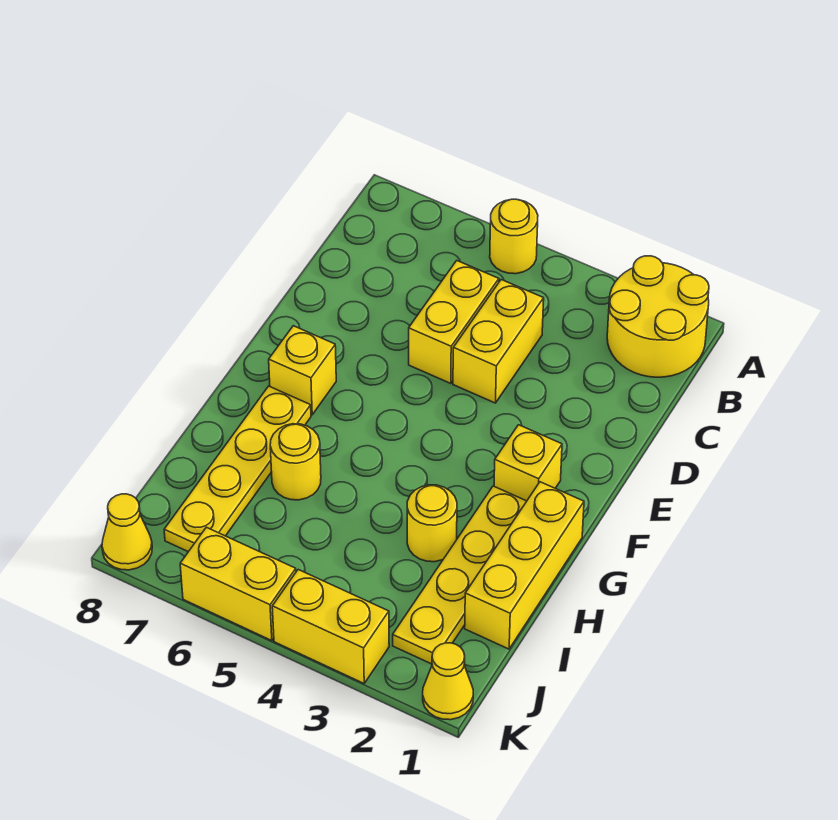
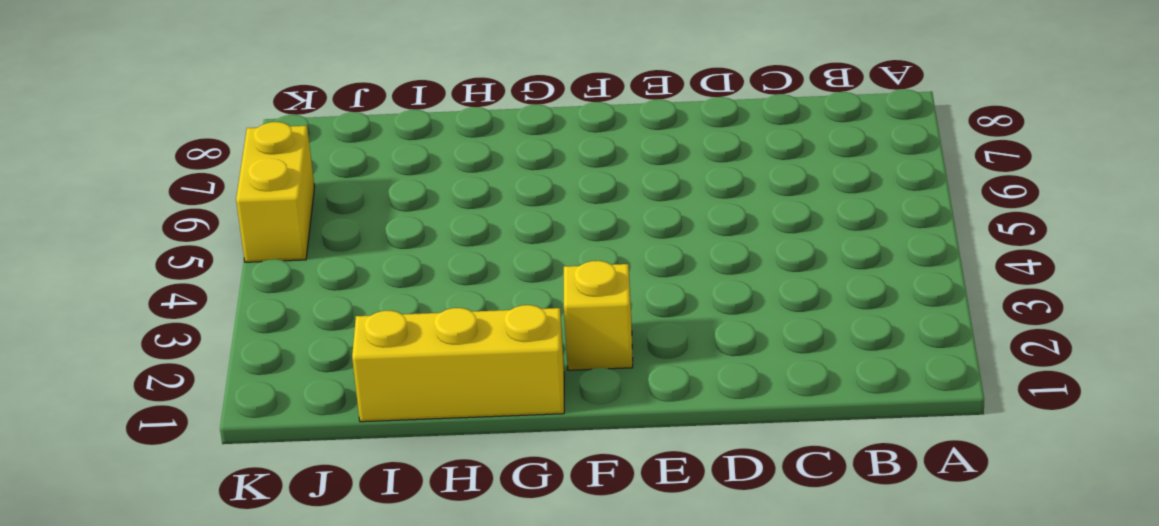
none -> yellow 2x2 round brick [607,256,709,377]
none -> yellow 1x1 round brick [490,199,538,274]
none -> yellow 1x2 brick [453,280,544,403]

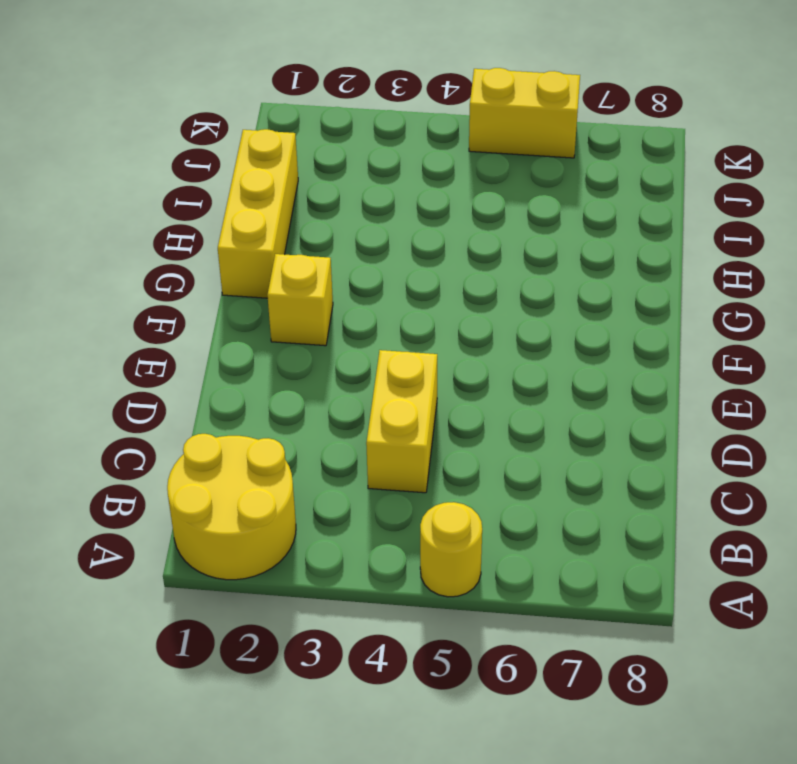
none -> yellow 1x2 brick [409,261,499,384]
none -> yellow 1x1 brick [269,326,336,415]
none -> yellow 1x4 plate [393,486,527,664]

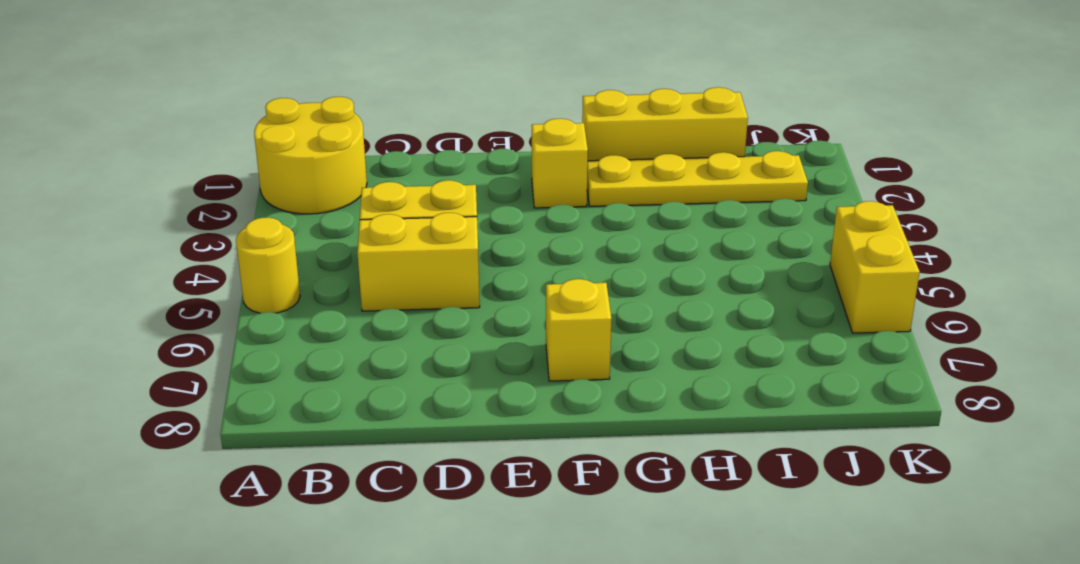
none -> yellow 1x4 plate [164,386,311,552]
none -> yellow 1x1 round brick [407,485,457,562]
none -> yellow 1x1 round brick [270,424,321,500]

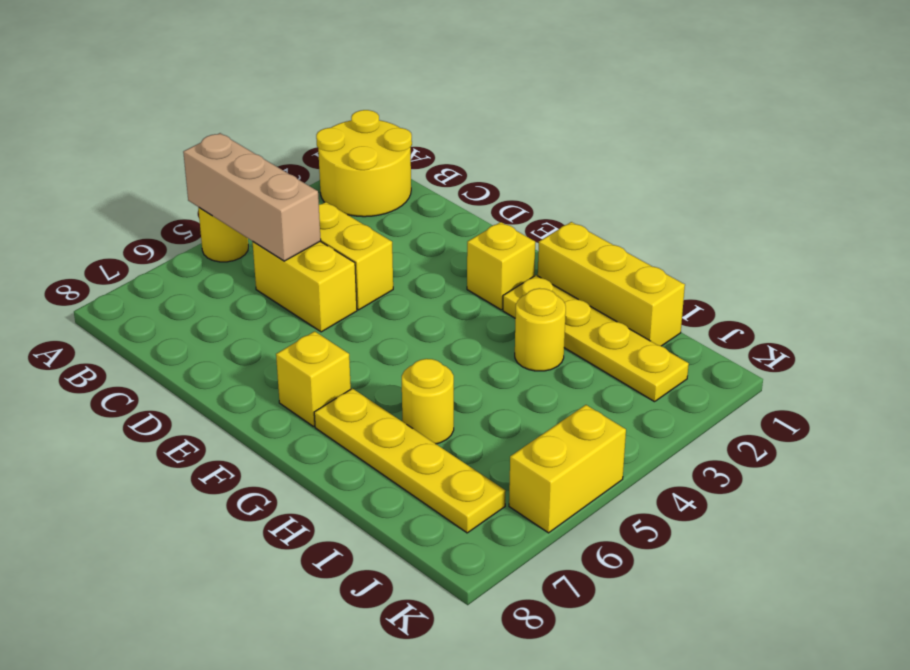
tan 1x3 brick [183,133,321,261] -> none
none -> yellow 1x1 cone [423,643,473,720]
none -> yellow 1x2 brick [272,570,389,683]
none -> yellow 1x1 cone [102,494,152,570]

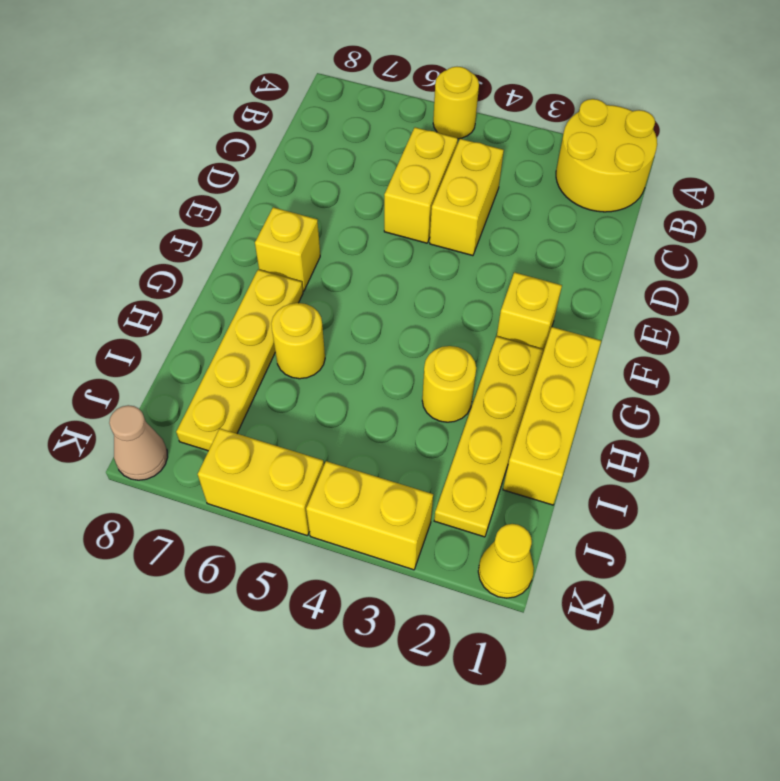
tan 1x1 cone [109,405,168,480] -> yellow 1x1 cone [102,494,152,570]

